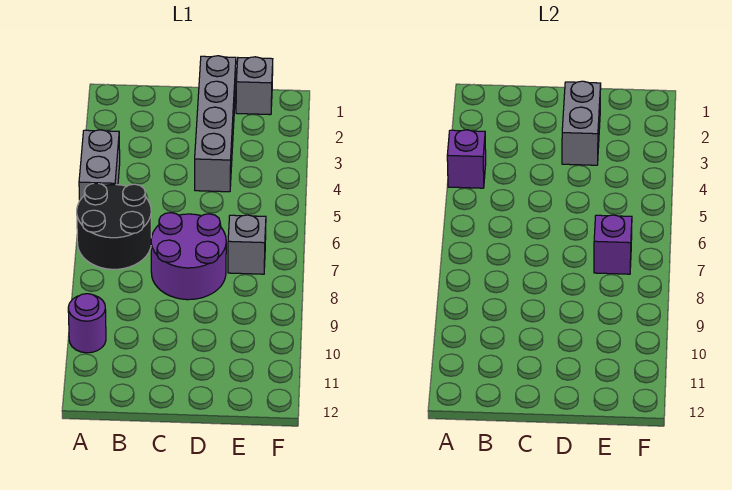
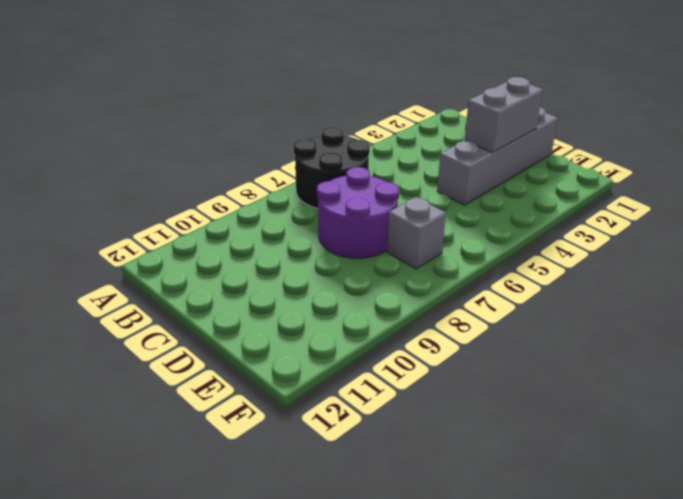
none -> grey 1x2 brick [79,130,120,200]
none -> purple 1x1 round brick [68,294,106,353]

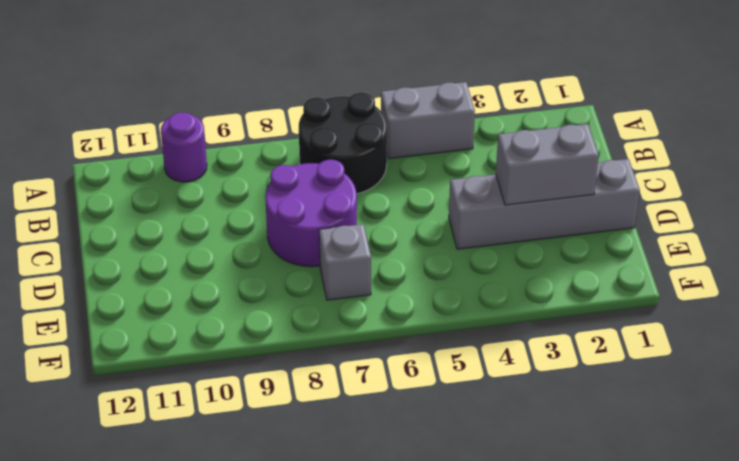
none -> grey 1x1 brick [236,57,273,115]
none -> purple 1x1 brick [447,130,486,188]

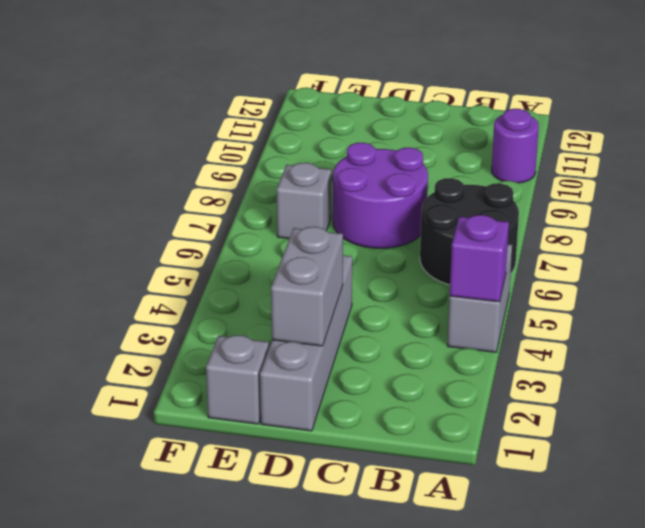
none -> purple 1x1 brick [594,215,632,274]

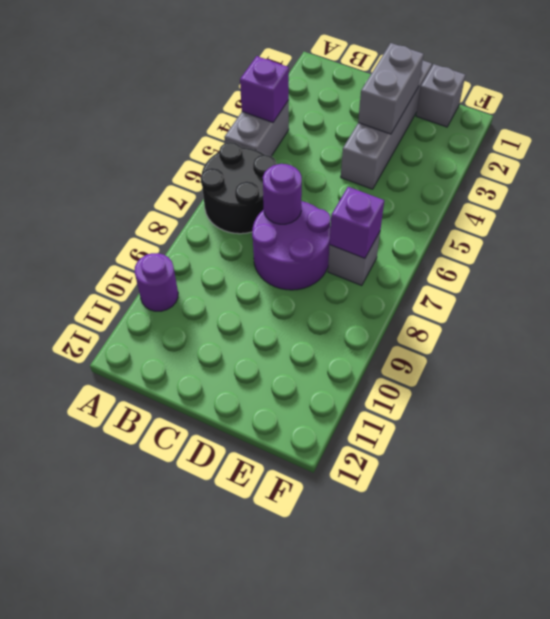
purple 1x1 round brick [263,164,302,224] -> none

